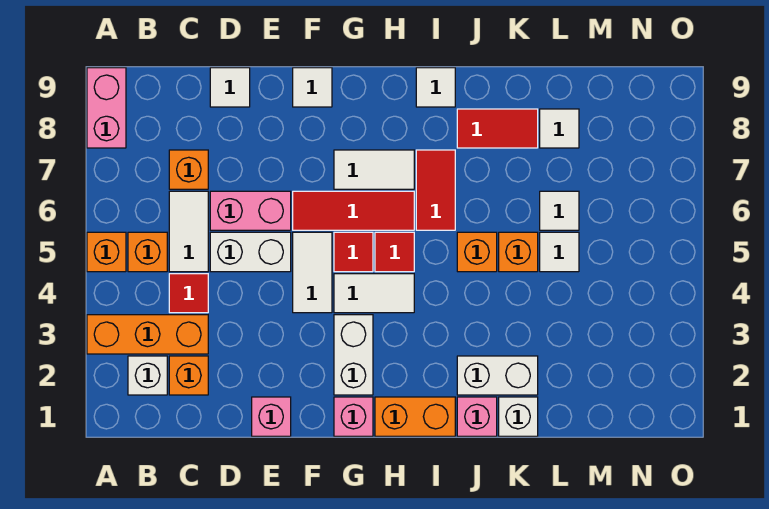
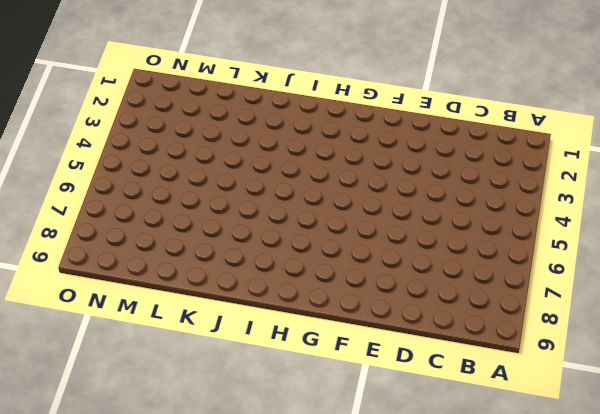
none -> orange 1x3 brick [87,315,208,354]
none -> orange 1x1 brick [87,232,126,272]
none -> pink 1x2 brick [87,68,126,148]
none -> white 1x1 brick [128,356,167,395]

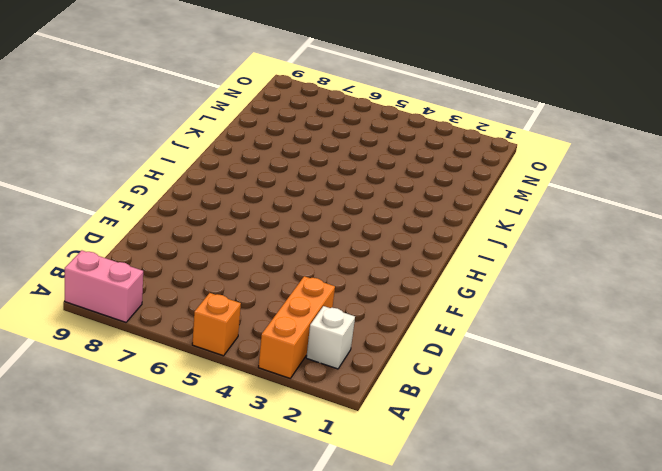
none -> orange 1x1 brick [128,232,167,272]
none -> orange 1x1 brick [169,356,208,395]
none -> red 1x1 tile [169,274,208,313]
none -> white 1x2 tile [169,191,208,272]

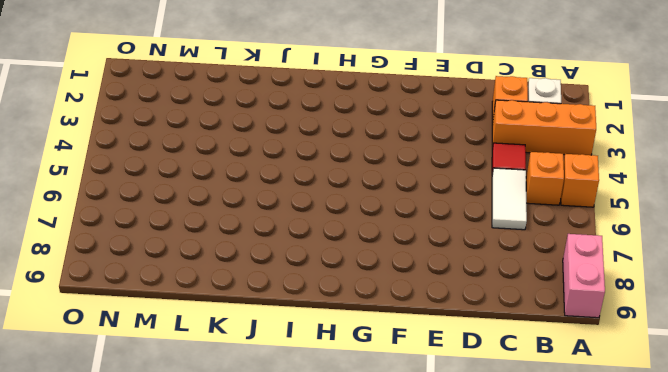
none -> orange 1x1 brick [169,150,208,189]
none -> white 1x2 brick [210,232,291,272]
none -> pink 1x2 brick [210,191,291,230]
none -> white 1x1 tile [210,68,250,107]

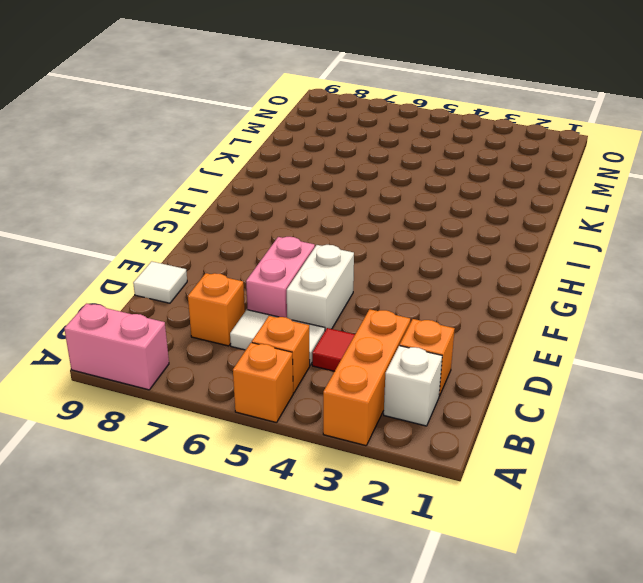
none -> pink 1x1 brick [252,397,291,436]
none -> white 1x2 tile [293,232,332,313]
none -> red 1x3 tile [293,191,414,230]
none -> white 1x1 tile [293,68,332,107]

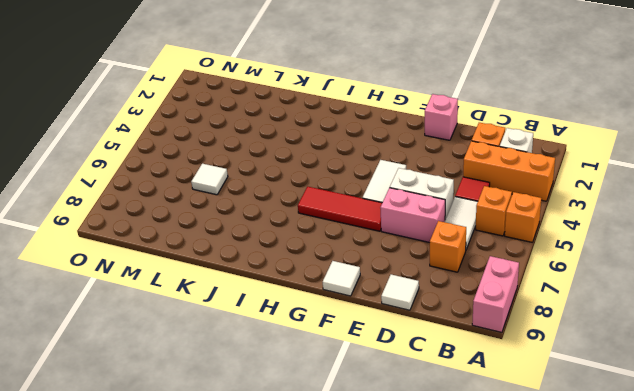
none -> pink 1x1 brick [334,397,373,436]
none -> white 1x2 brick [334,315,373,395]
none -> white 1x2 tile [334,274,414,313]
none -> red 1x1 tile [334,232,373,272]

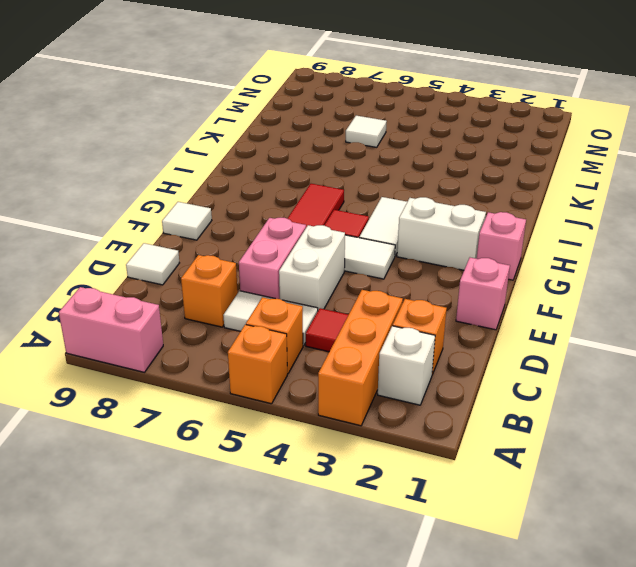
none -> white 1x2 tile [334,150,414,189]
none -> orange 1x2 brick [375,397,455,436]
none -> red 1x1 tile [375,232,414,272]
none -> red 1x2 tile [416,150,455,230]

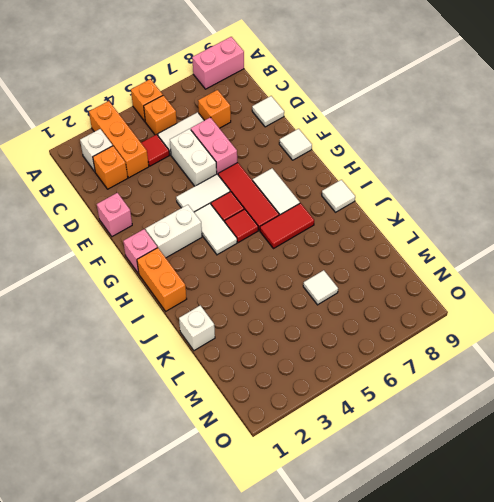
none -> pink 1x1 brick [457,397,497,436]
none -> white 1x2 brick [457,356,538,395]
none -> orange 1x1 brick [457,232,497,272]
none -> red 1x2 tile [457,109,538,148]

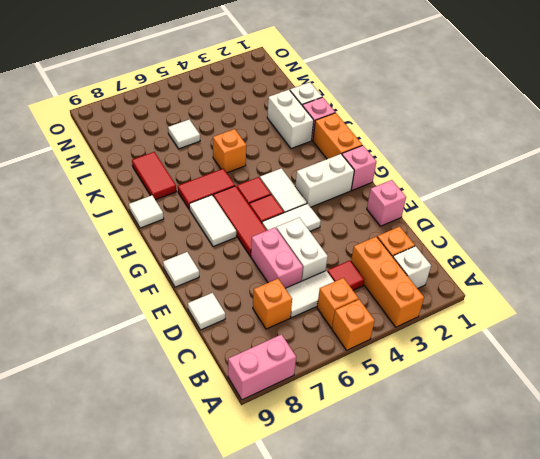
none -> orange 1x1 brick [499,232,538,272]
none -> white 1x1 tile [540,232,579,272]
none -> white 1x1 tile [540,109,579,148]

